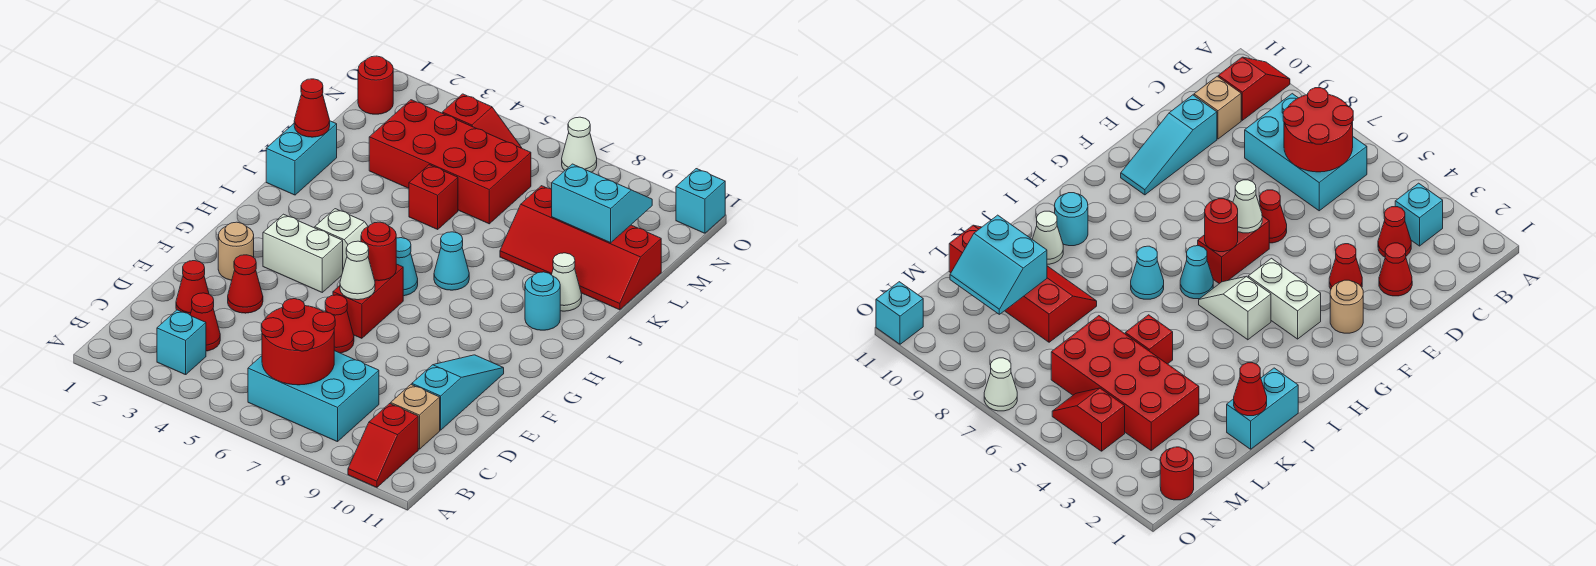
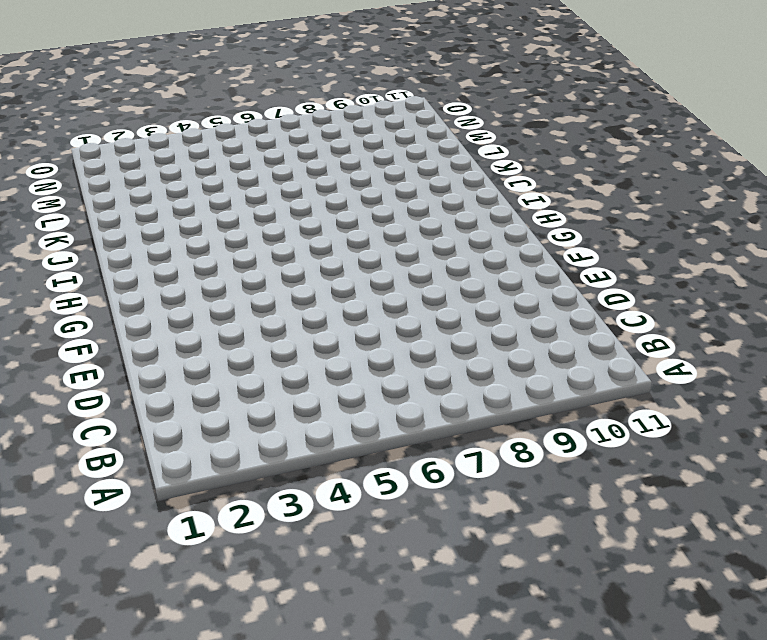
none -> red 1x2 slope [348,404,418,487]
none -> cyan 1x1 brick [157,310,206,375]
none -> cyan 2x3 brick [248,351,379,442]
none -> red 1x1 cone [190,293,220,351]

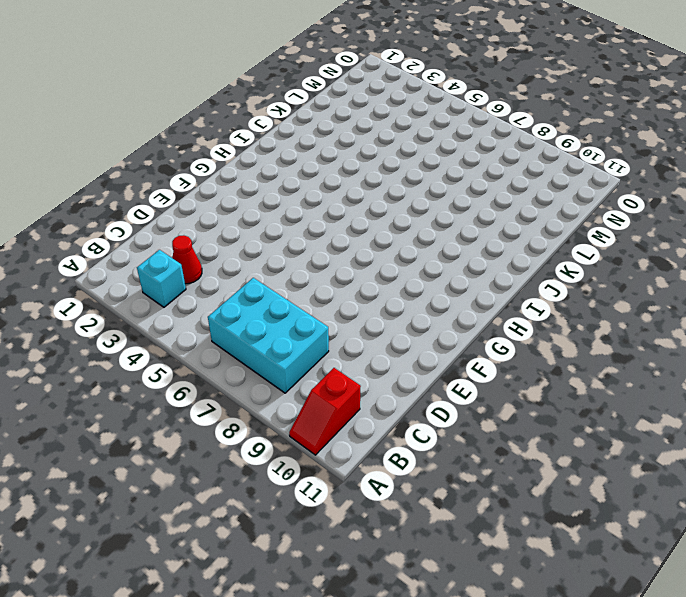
none -> tan 1x1 brick [391,385,440,449]
none -> red 1x1 cone [176,261,209,315]
none -> cyan 1x3 slope [412,355,504,430]
none -> red 1x1 cone [228,255,263,313]

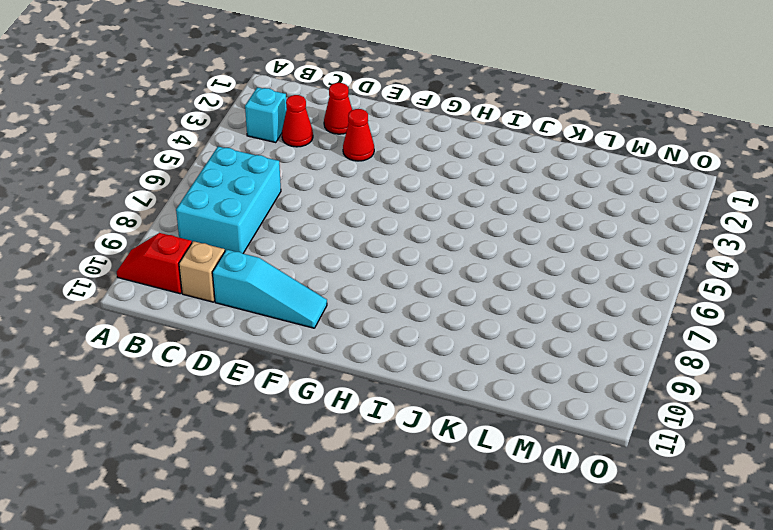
none -> red 1x1 cone [325,295,354,353]
none -> tan 1x1 round brick [218,222,254,280]
none -> red 1x2 brick [333,264,403,338]
none -> white 1x2 brick [263,214,343,292]

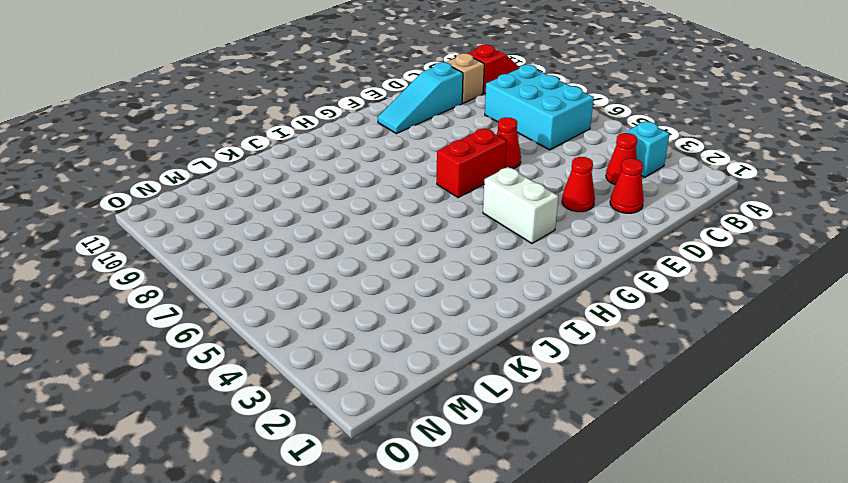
none -> tan 1x1 round brick [218,222,254,280]
none -> white 1x2 slope [315,209,368,269]
none -> cyan 1x1 cone [396,238,418,296]
none -> cyan 1x1 cone [434,232,469,290]

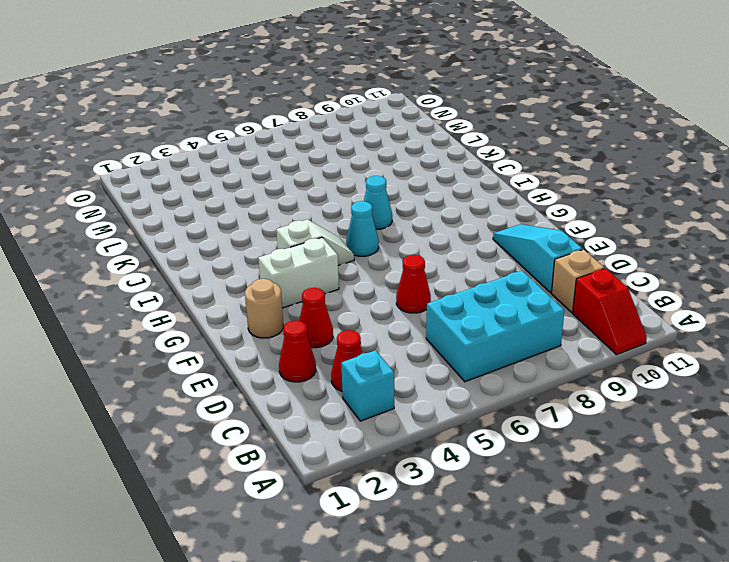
none -> red 1x2 brick [333,264,403,338]
none -> cyan 1x1 round brick [525,272,560,330]
none -> cyan 1x2 brick [266,121,337,195]
none -> white 1x1 cone [552,253,582,311]

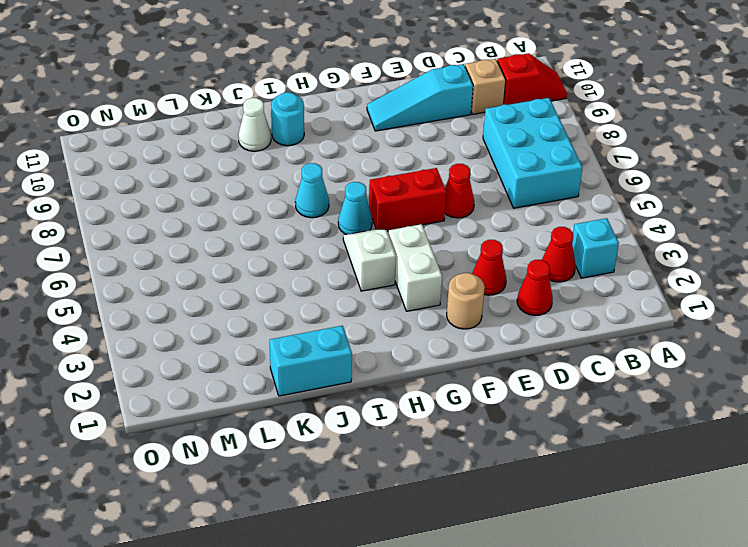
none -> red 1x1 brick [409,165,458,229]
none -> red 2x4 slope [500,186,661,310]
none -> red 2x4 brick [369,100,531,224]
none -> red 1x1 round brick [358,56,393,114]

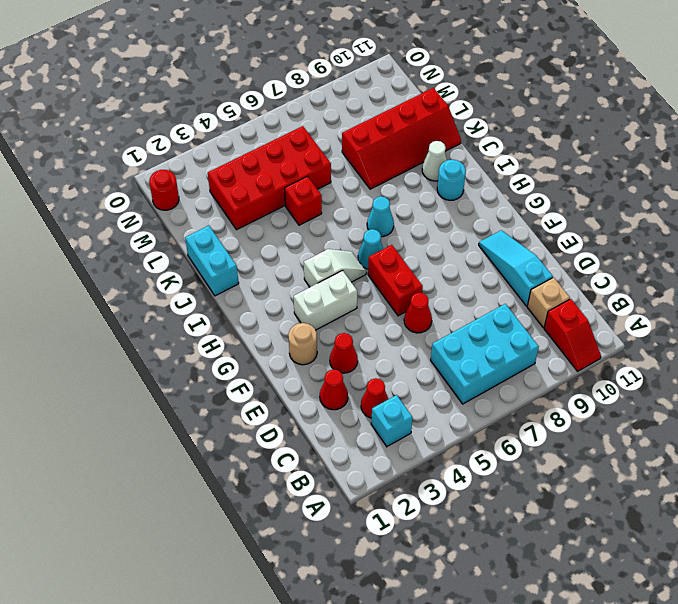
none -> red 1x2 slope [442,94,522,148]
none -> white 1x1 cone [562,117,597,172]
none -> cyan 1x1 brick [676,169,725,233]
none -> red 2x2 round brick [261,299,335,385]

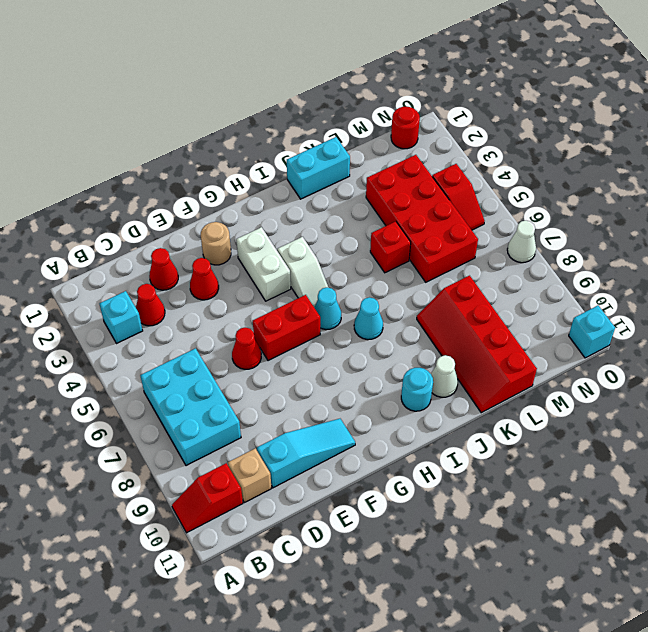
none -> red 2x2 round brick [261,299,335,385]
none -> white 1x1 cone [340,241,375,300]
none -> red 1x1 round brick [361,222,396,281]
none -> red 1x1 cone [294,79,330,137]

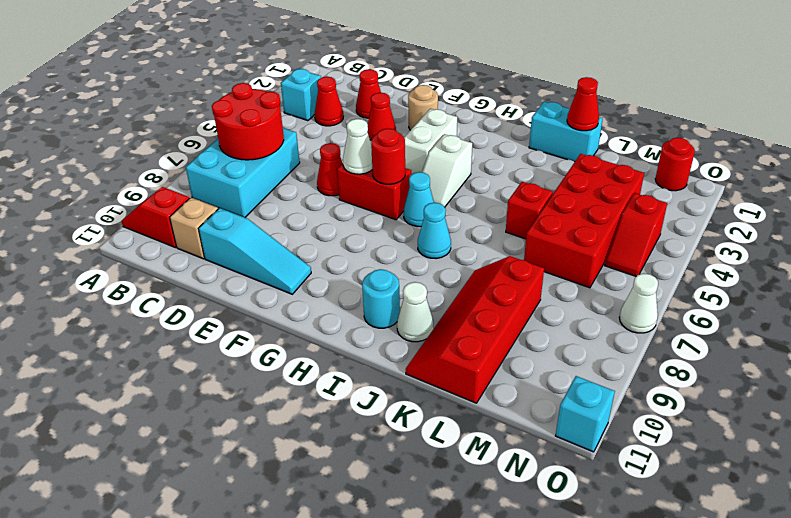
none -> cyan 2x2 slope [552,164,652,243]

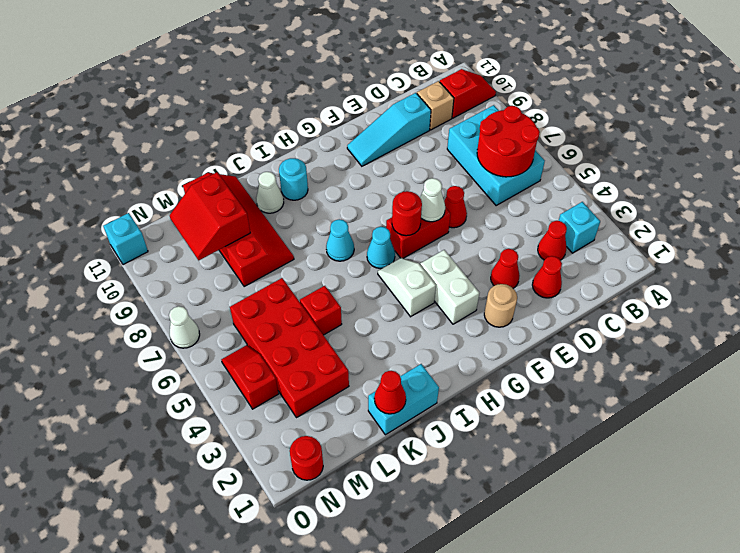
red 2x2 slope [170,172,250,260] -> cyan 2x2 slope [552,164,652,243]

